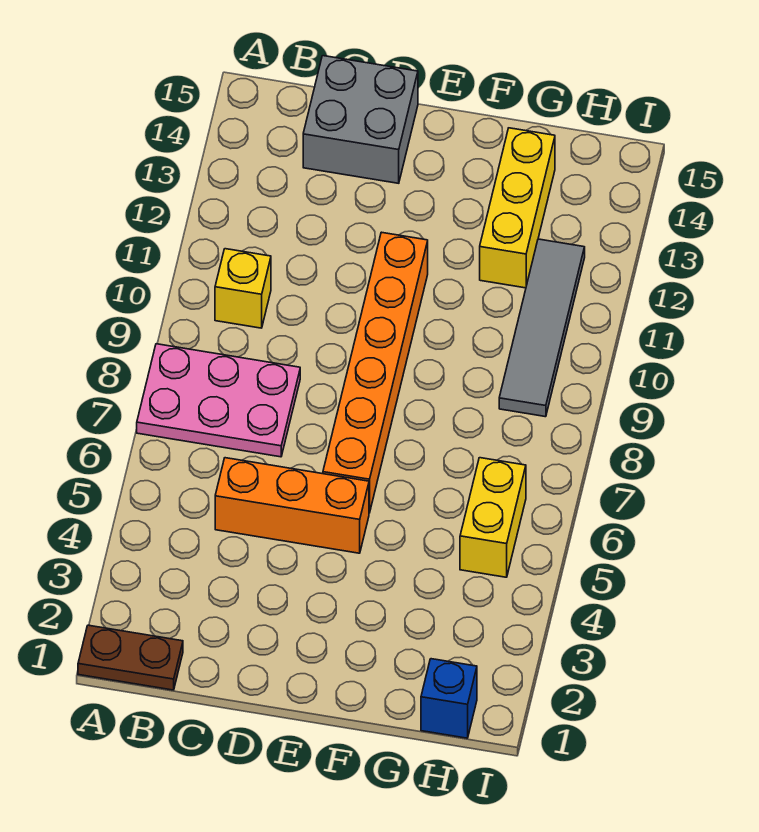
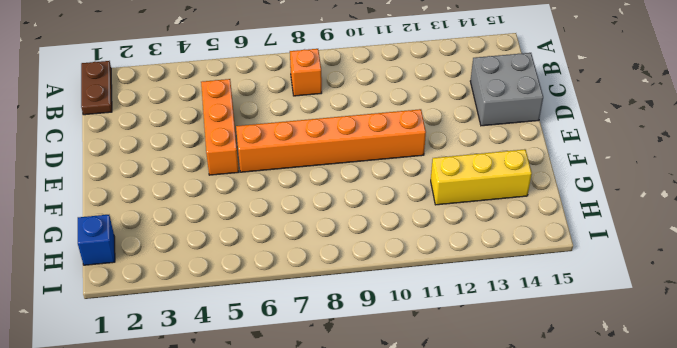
orange 1x1 brick [290,49,322,96] -> pink 2x3 plate [137,344,300,457]
none -> yellow 1x1 brick [215,249,271,328]
none -> yellow 1x2 brick [460,458,526,577]

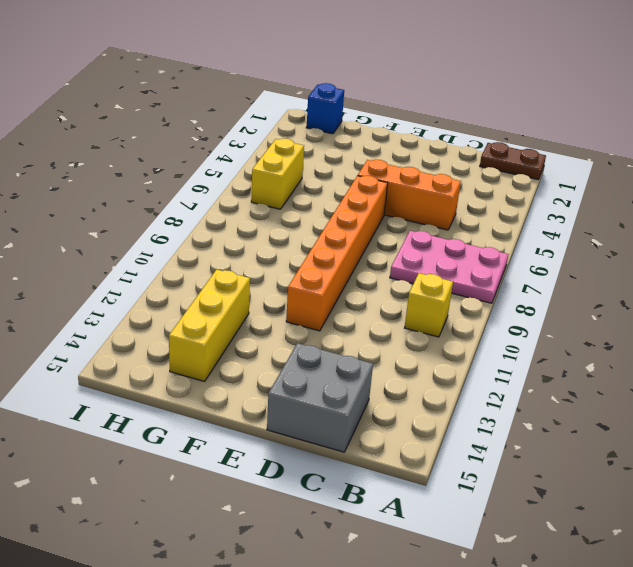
none -> grey 1x4 tile [499,239,585,417]

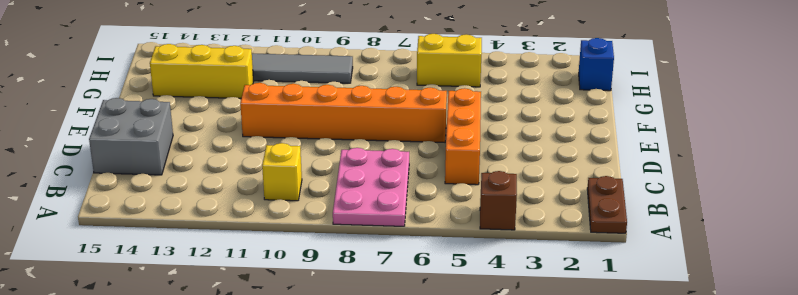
brown 1x1 brick [480,171,517,230] -> none

